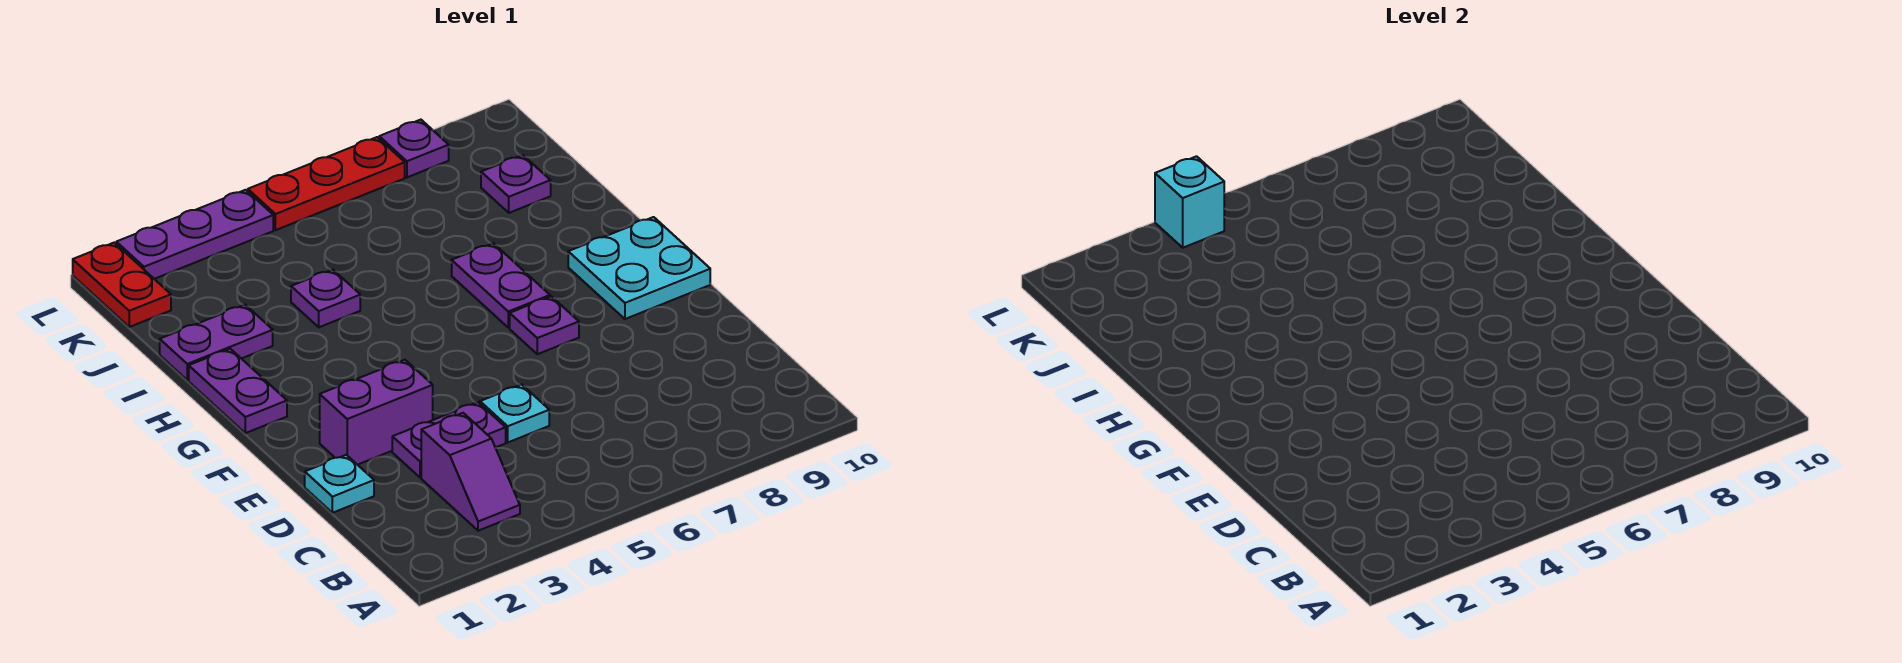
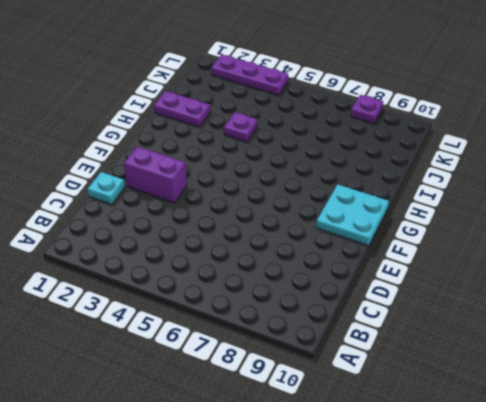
none -> purple 1x2 slope [421,413,520,531]
none -> purple 1x2 plate [392,402,506,478]
none -> cyan 1x1 plate [480,385,549,442]

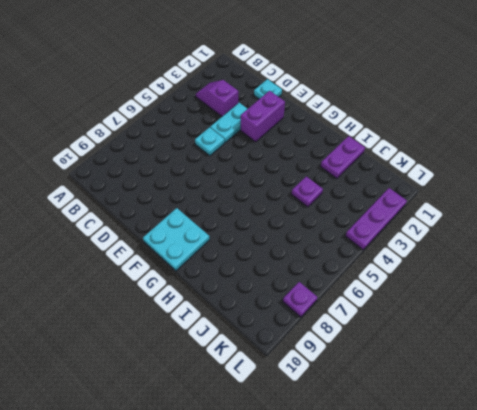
cyan 1x2 plate [210,103,247,143] -> purple 1x2 plate [392,402,506,478]
none -> purple 1x1 plate [510,296,579,354]
none -> purple 1x2 plate [189,349,287,433]
none -> purple 1x2 plate [452,243,550,328]

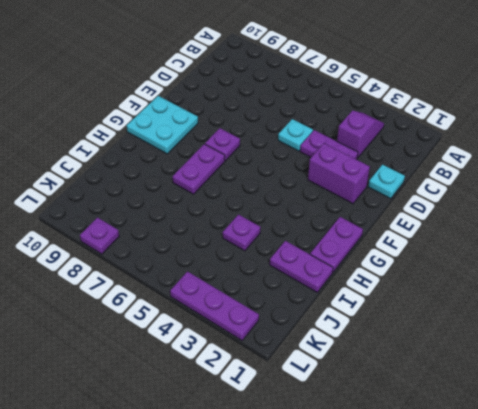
none -> purple 1x1 plate [481,155,551,213]
none -> red 1x2 plate [73,243,171,327]
none -> red 1x3 plate [248,137,405,230]

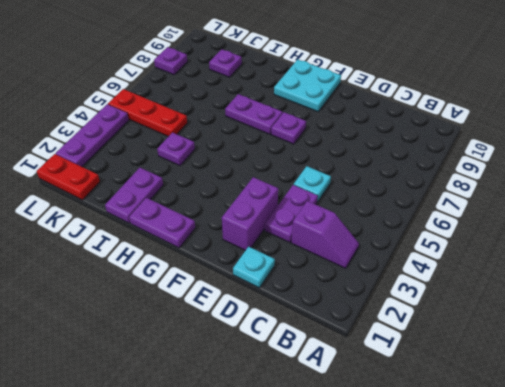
red 1x3 plate [108,89,187,136] -> red 1x3 plate turned to [248,137,405,230]
none -> cyan 1x1 brick [1155,156,1224,248]

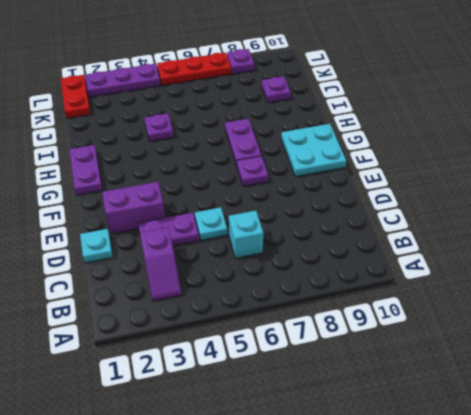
cyan 1x1 brick [229,211,263,258] -> cyan 1x1 brick moved to [1155,156,1224,248]
none -> purple 1x2 plate [160,305,273,380]

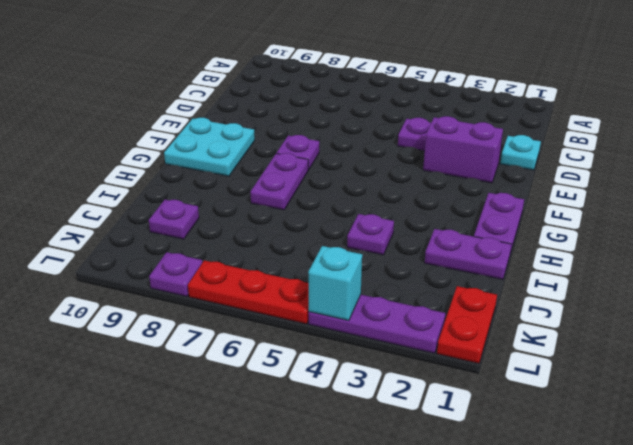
none -> purple 1x2 slope [421,413,520,531]
none -> cyan 1x1 plate [480,385,549,442]

